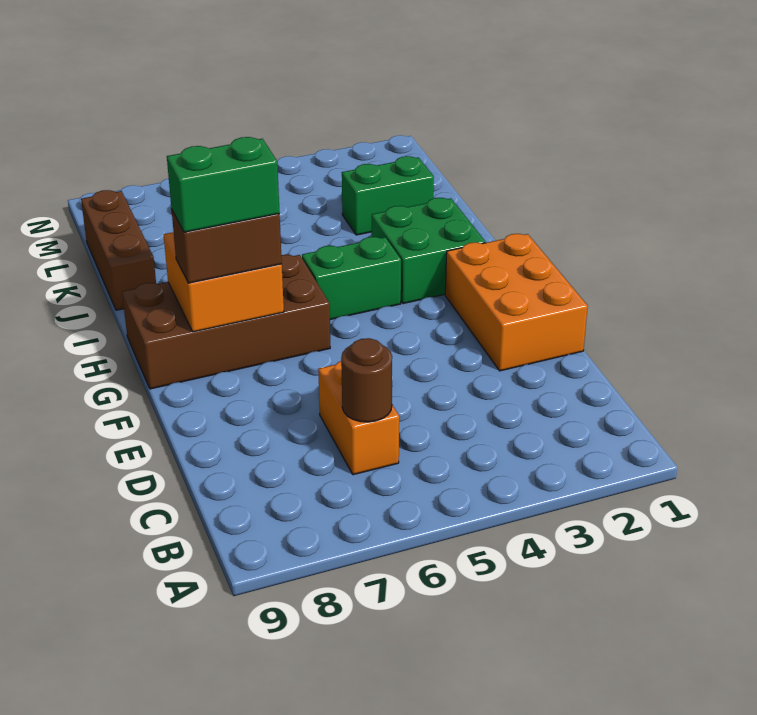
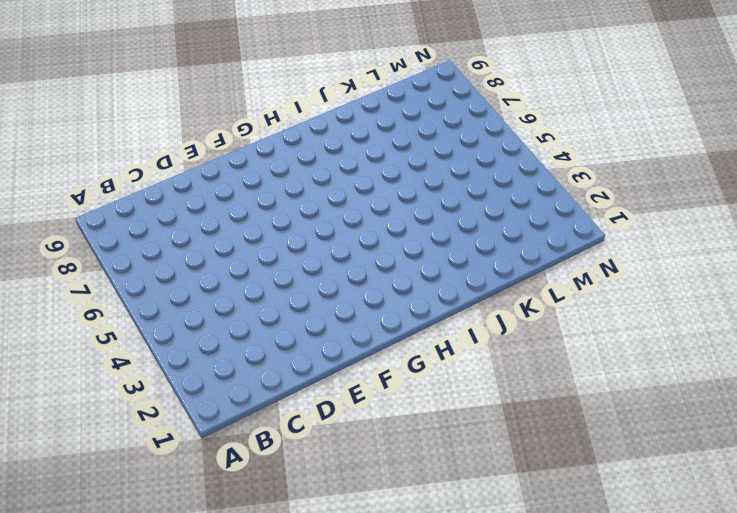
none -> orange 1x2 brick [318,361,399,475]
none -> orange 2x3 brick [445,234,588,371]

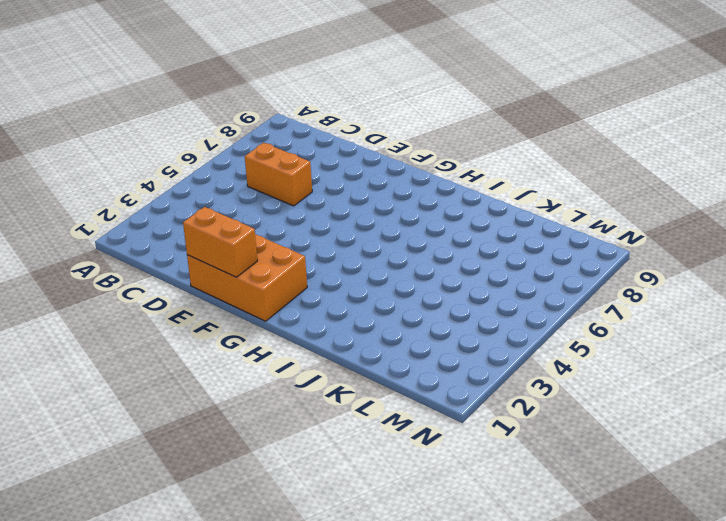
orange 1x2 brick [183,207,257,277] -> none
none -> brown 2x4 brick [122,255,330,389]
none -> green 2x2 brick [372,198,486,304]

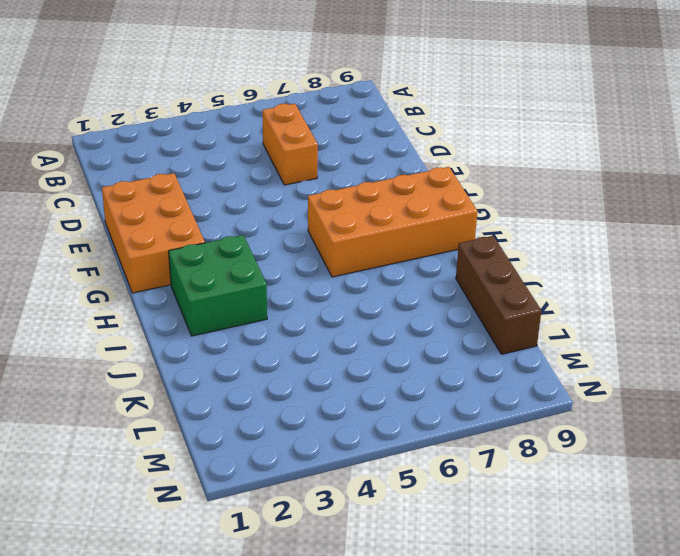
orange 2x4 brick [308,167,477,277] -> brown 2x4 brick [122,255,330,389]
none -> green 1x2 brick [302,237,401,320]
none -> green 1x2 brick [342,156,434,235]

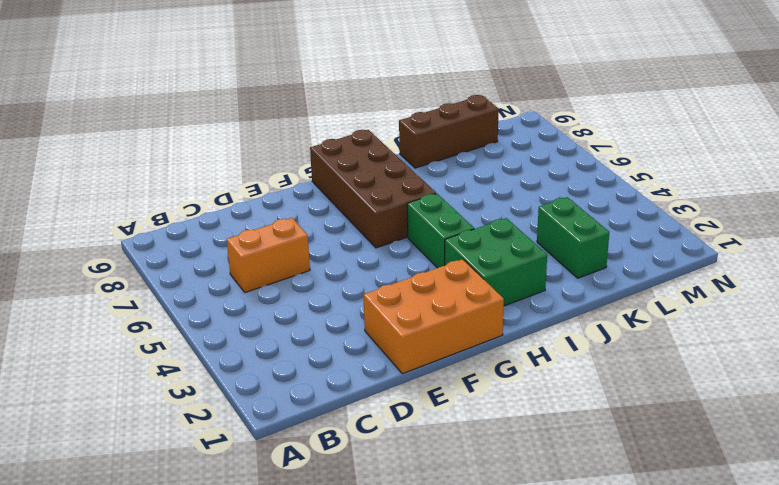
none -> brown 1x1 round brick [341,338,392,422]
none -> orange 2x2 brick [164,232,284,332]

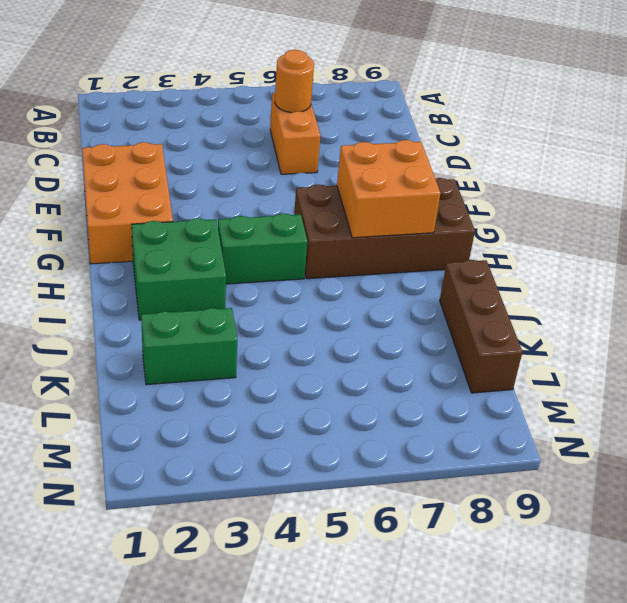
orange 1x1 round brick [275,50,314,113] -> brown 1x1 round brick [341,338,392,422]
none -> brown 1x2 brick [172,211,282,283]
none -> green 1x2 brick [167,137,280,232]

